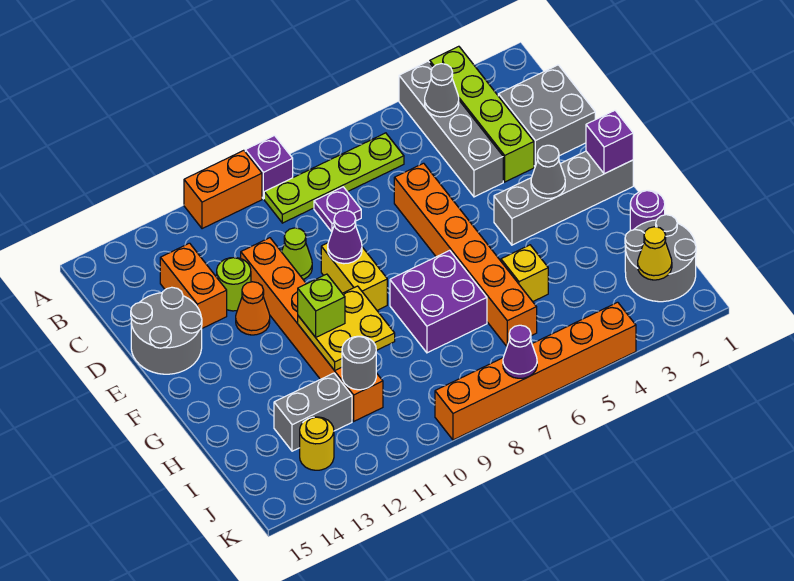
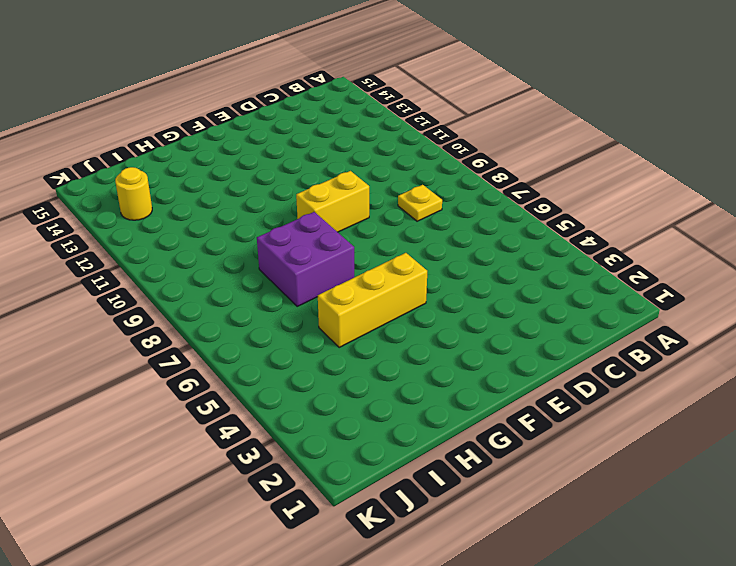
yellow 1x1 plate [398,185,442,221] -> purple 1x1 plate [314,187,361,232]
yellow 1x3 brick [318,253,427,347] -> yellow 1x1 brick [501,245,548,302]
none -> lime 1x4 brick [430,46,534,182]
none -> grey 1x4 brick [399,61,503,197]
none -> purple 1x1 brick [245,136,293,199]
none -> orange 1x2 brick [184,150,262,229]

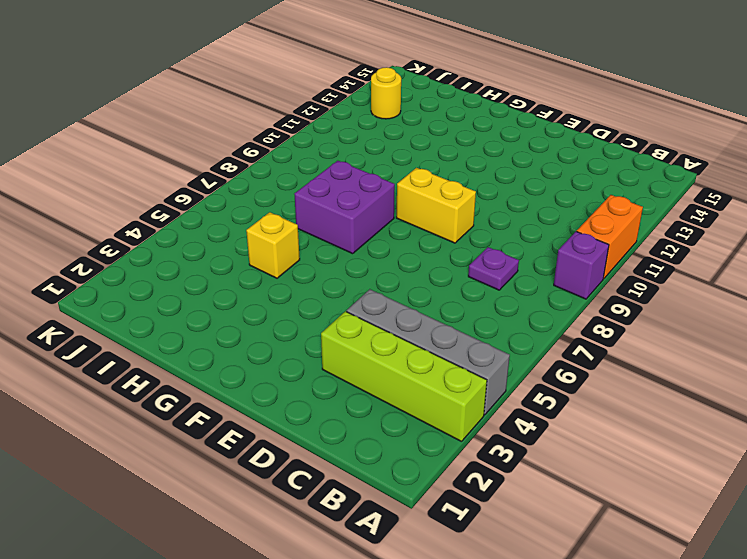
none -> lime 1x4 plate [264,133,404,223]
none -> grey 2x2 brick [498,65,595,166]
none -> orange 1x2 brick [160,243,227,328]
none -> orange 1x6 brick [394,163,537,346]

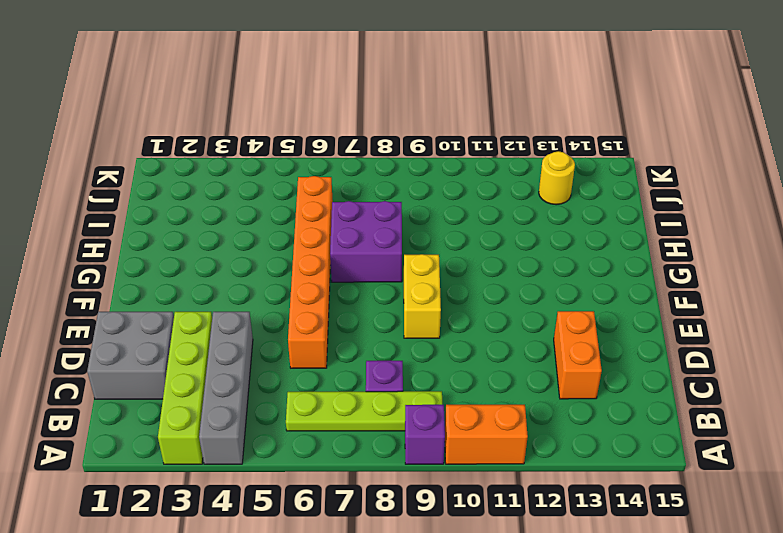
none -> lime 1x1 cone [282,228,312,279]
none -> orange 1x6 brick [241,238,383,421]
none -> lime 1x1 round brick [217,257,251,311]
none -> grey 2x2 round brick [131,287,202,374]

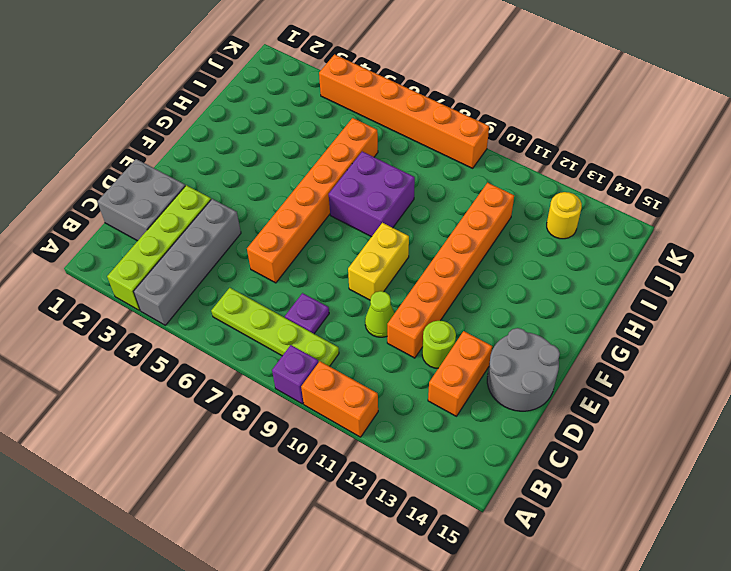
none -> orange 1x1 cone [236,282,270,335]
none -> grey 1x4 brick [494,151,633,245]
none -> purple 1x1 round brick [630,190,665,230]
none -> yellow 1x1 brick [501,245,548,302]

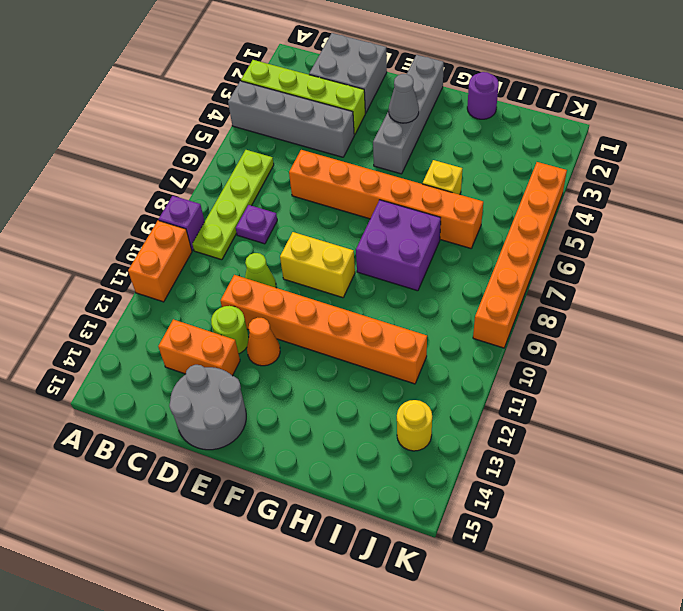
none -> grey 2x2 round brick [625,215,696,302]
none -> grey 1x2 brick [274,373,352,451]
none -> grey 1x1 cone [425,64,459,117]
none -> purple 1x1 cone [328,210,362,264]

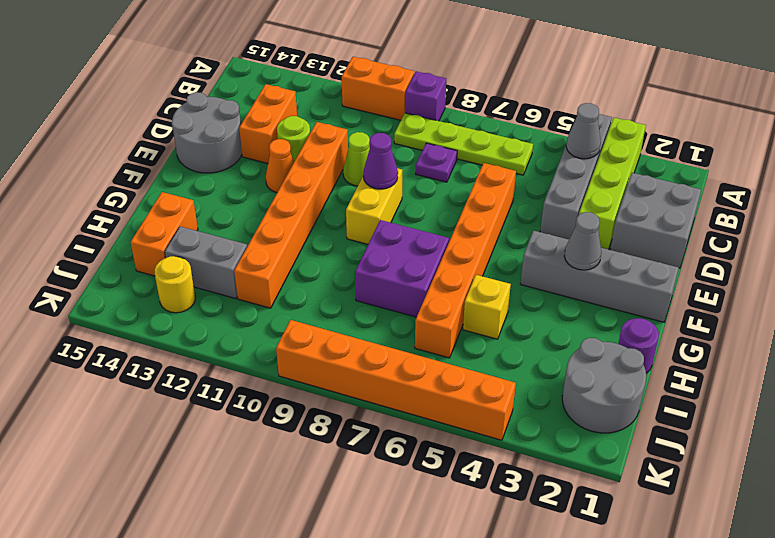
orange 1x2 brick [131,192,198,276] -> none
none -> purple 1x1 brick [586,111,633,174]
none -> yellow 2x2 plate [298,286,395,370]
none -> grey 1x1 round brick [342,336,376,390]
none -> yellow 1x1 cone [638,227,672,280]

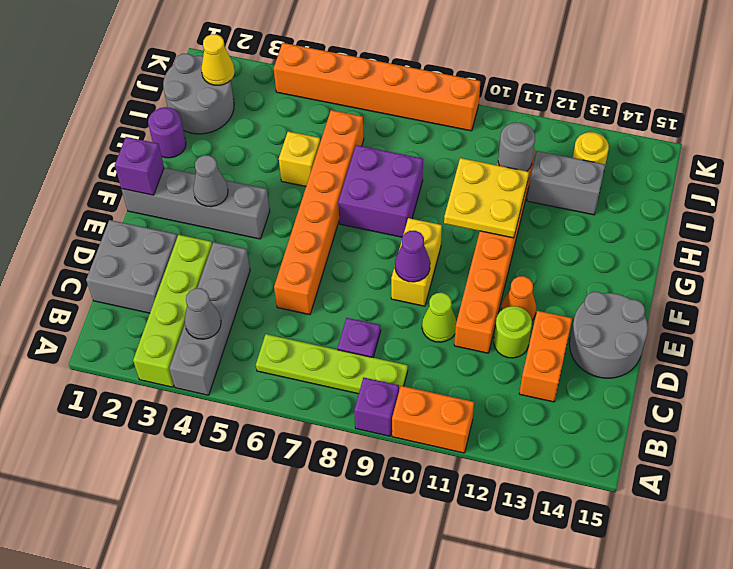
none -> purple 1x1 cone [503,325,537,378]
none -> lime 1x1 brick [298,274,345,337]

